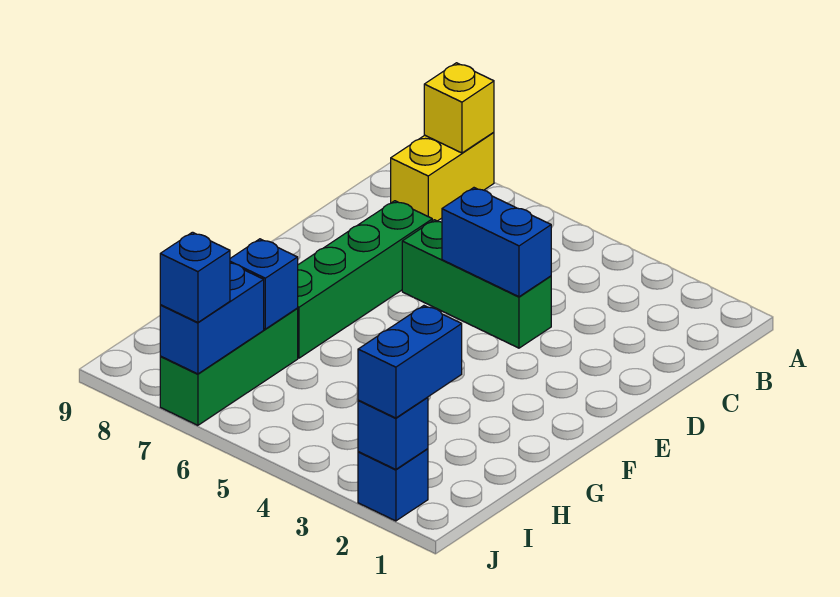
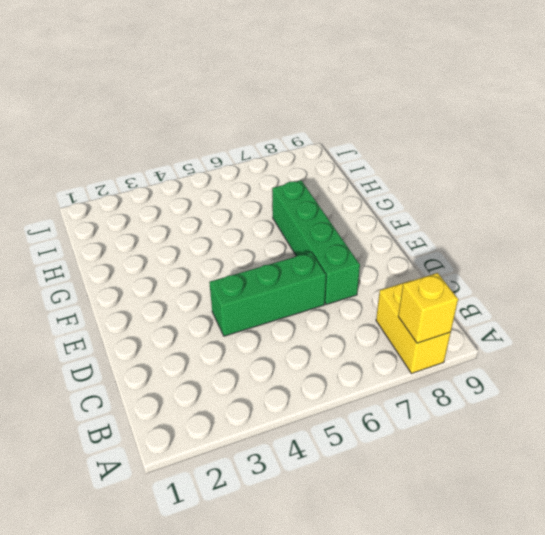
none -> green 1x3 brick [160,309,298,425]
none -> blue 1x1 brick [358,449,428,521]
none -> blue 1x2 brick [442,188,551,297]

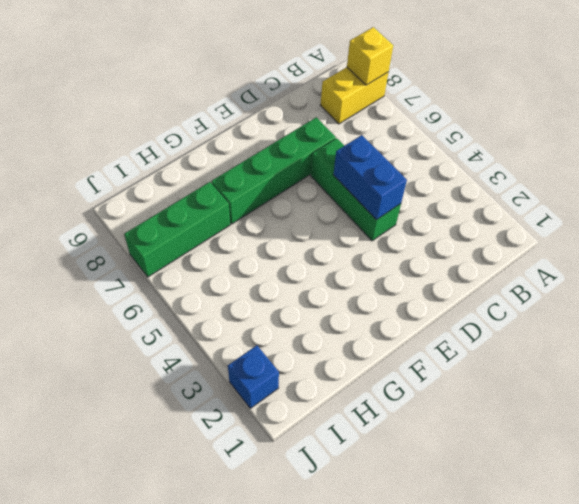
none -> blue 1x1 brick [230,239,298,329]
none -> blue 1x2 brick [160,263,264,374]
none -> blue 1x1 brick [358,397,428,469]

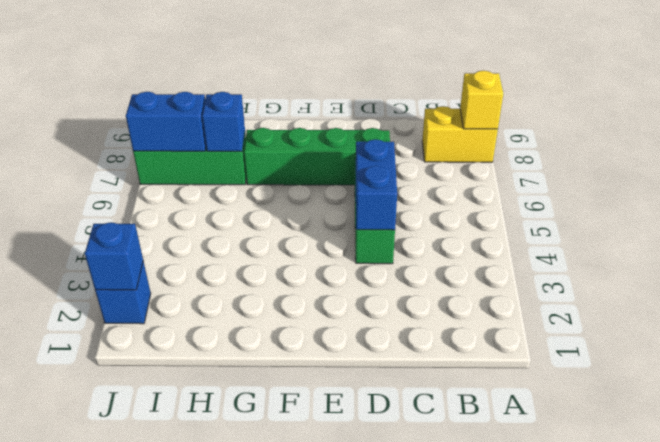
none -> blue 1x2 brick [358,306,462,418]
none -> blue 1x1 brick [160,232,230,322]

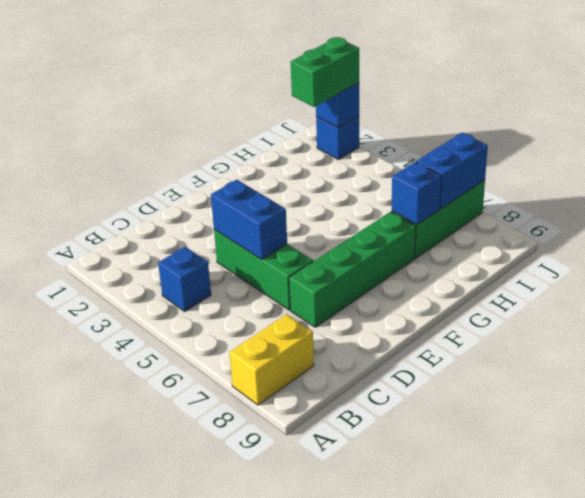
blue 1x1 brick [158,247,211,311] -> blue 1x1 brick moved to [160,232,230,322]
green 1x2 brick [291,37,359,107] -> blue 1x2 brick [358,306,462,418]
none -> yellow 1x1 brick [424,63,494,153]

